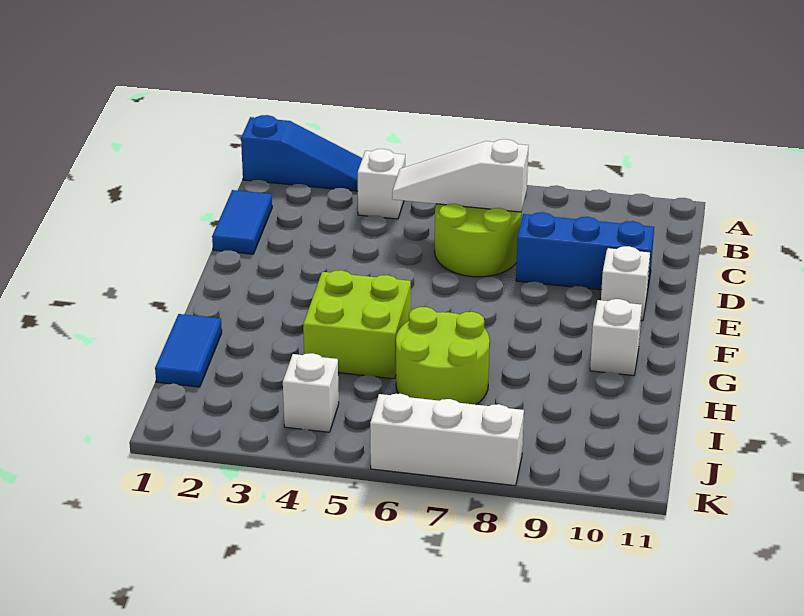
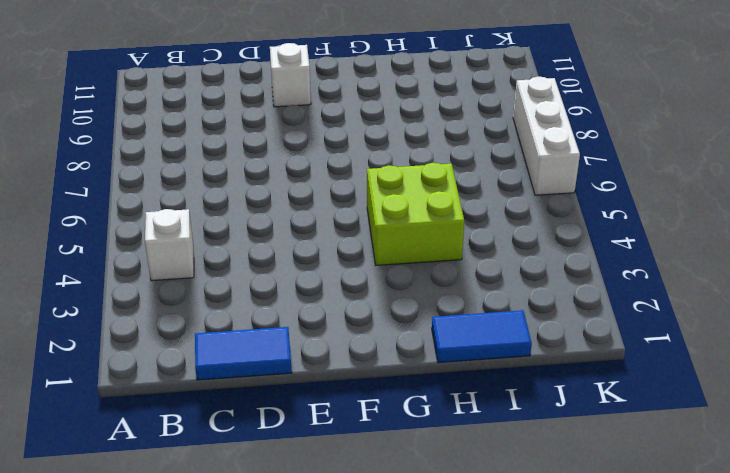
none -> blue 1x3 slope [241,115,362,191]
none -> lime 2x2 round brick [435,204,521,277]
none -> blue 1x3 brick [516,212,654,292]

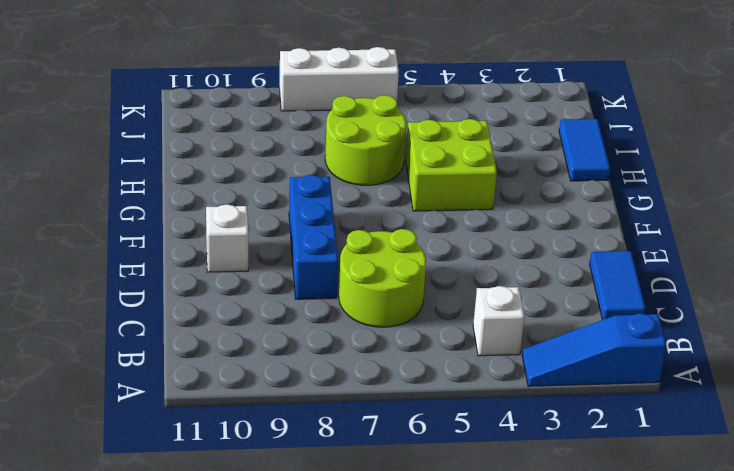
blue 1x3 brick [289,175,338,299] -> blue 1x3 brick turned to [516,212,654,292]
none -> white 1x1 brick [590,299,642,376]
none -> white 1x1 brick [283,353,339,432]
none -> white 1x3 slope [392,139,529,212]

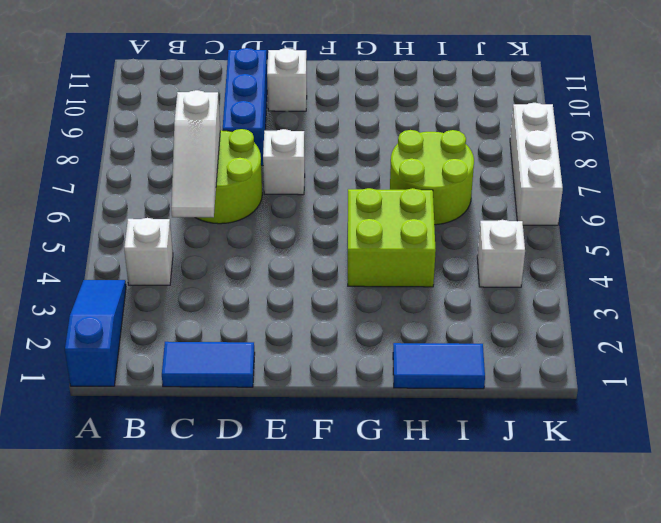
white 1x1 brick [263,129,305,195] -> white 1x1 brick moved to [590,299,642,376]

